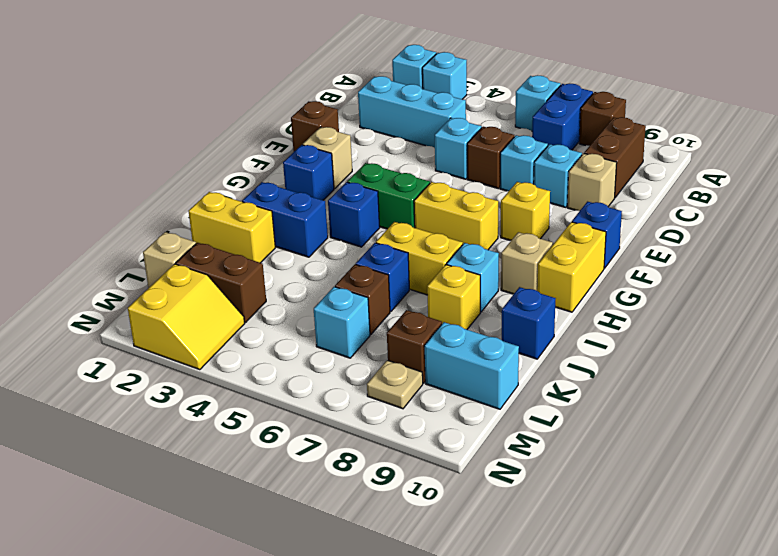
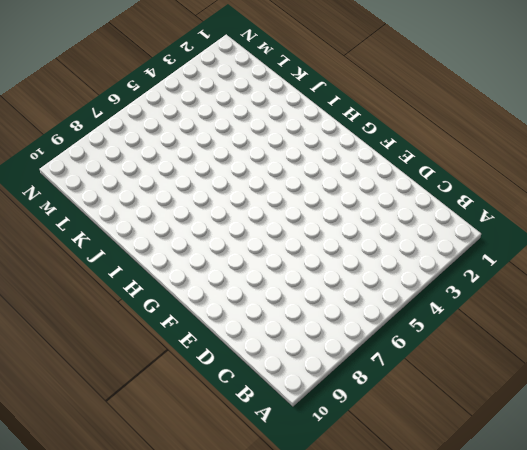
none -> cyan 1x1 brick [392,45,436,89]
none -> cyan 1x1 brick [422,52,467,99]
none -> cyan 1x1 brick [515,75,561,131]
none -> blue 1x2 brick [532,84,593,150]

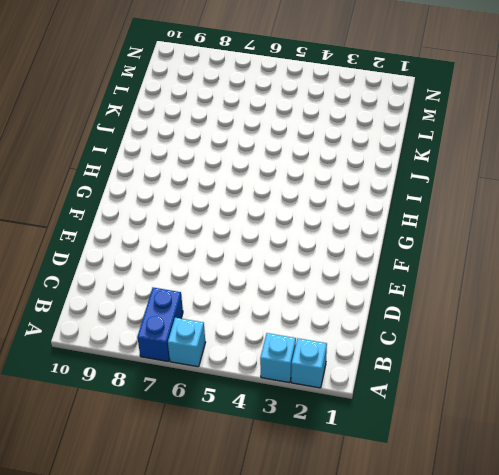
none -> brown 1x1 brick [579,92,626,146]
none -> brown 1x2 brick [584,117,646,197]
none -> cyan 1x3 brick [358,76,466,148]
none -> cyan 1x1 brick [435,118,482,179]

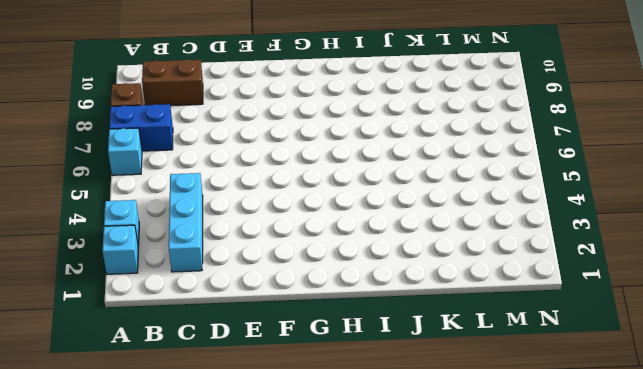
none -> cyan 1x1 brick [435,118,482,179]
none -> brown 1x1 brick [467,127,514,189]
none -> cyan 1x1 brick [500,135,548,191]
none -> cyan 1x1 brick [534,144,582,207]

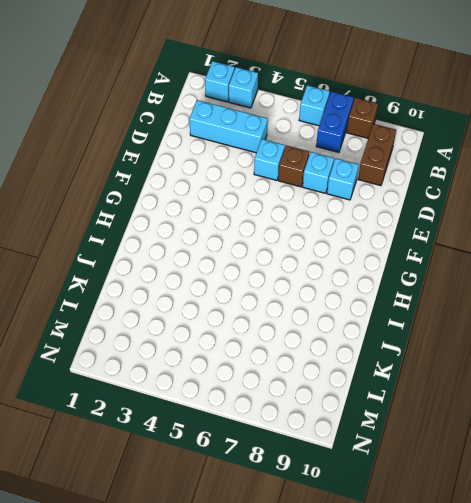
none -> tan 1x1 brick [567,153,617,211]
none -> brown 1x1 brick [291,101,339,151]
none -> tan 1x1 brick [303,127,352,189]
none -> yellow 1x1 brick [501,182,550,241]

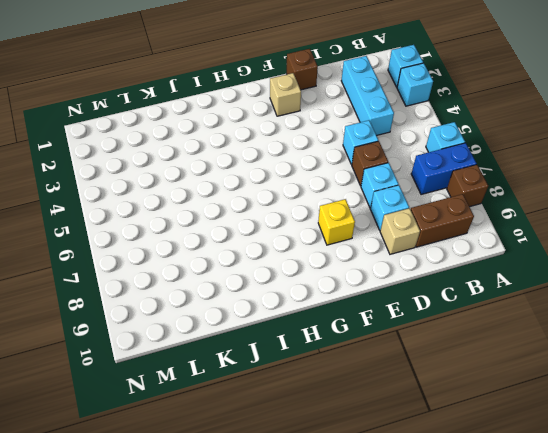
none -> blue 1x1 brick [572,202,622,268]
none -> blue 1x1 brick [283,145,334,200]
none -> green 1x2 brick [347,163,430,229]
none -> yellow 1x2 brick [414,182,498,250]

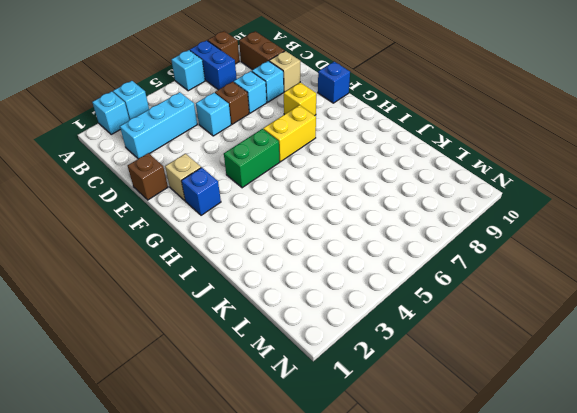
none -> yellow 1x2 brick [537,222,606,312]
none -> blue 1x1 brick [328,182,380,247]
none -> tan 1x1 brick [501,232,553,294]
none -> blue 1x2 brick [242,182,328,257]

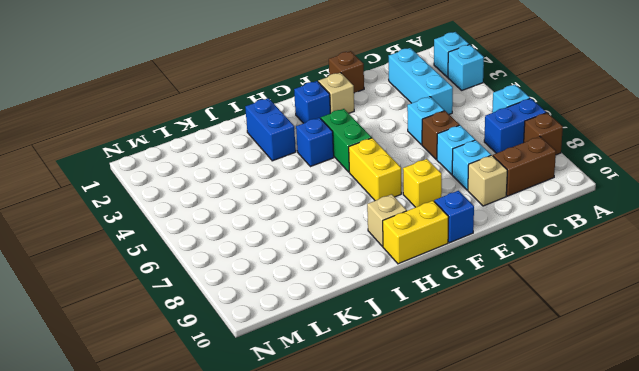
none -> yellow 1x2 brick [376,222,463,295]
none -> cyan 1x1 brick [447,243,499,312]
none -> yellow 1x2 brick [189,192,275,263]
none -> blue 1x1 brick [356,243,409,312]

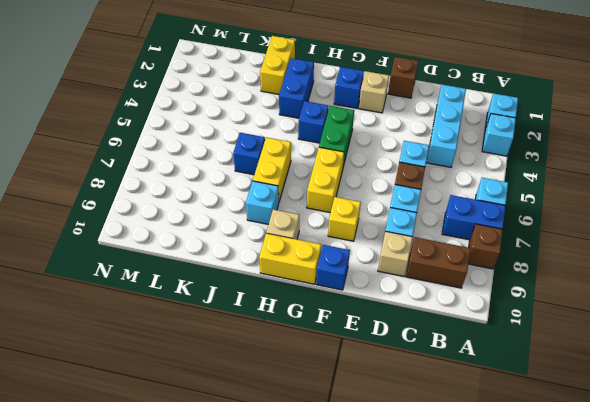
none -> yellow 1x1 brick [427,265,480,329]
none -> blue 1x1 brick [502,287,556,359]
none -> brown 1x1 brick [335,264,390,335]
none -> tan 1x1 brick [143,232,196,288]

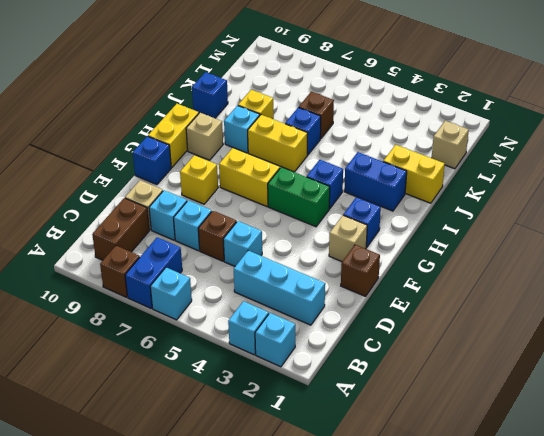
none -> brown 1x2 brick [176,243,266,322]
none -> cyan 1x1 brick [314,287,370,358]
none -> brown 1x1 brick [387,310,442,383]
none -> cyan 1x2 brick [424,322,519,409]

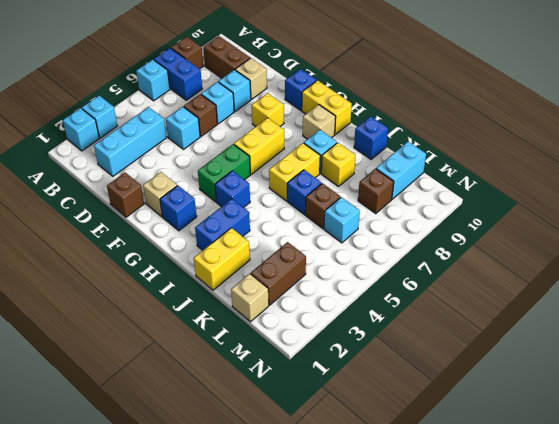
none -> yellow 2x2 slope [128,264,245,370]
none -> tan 1x1 plate [367,360,423,409]

